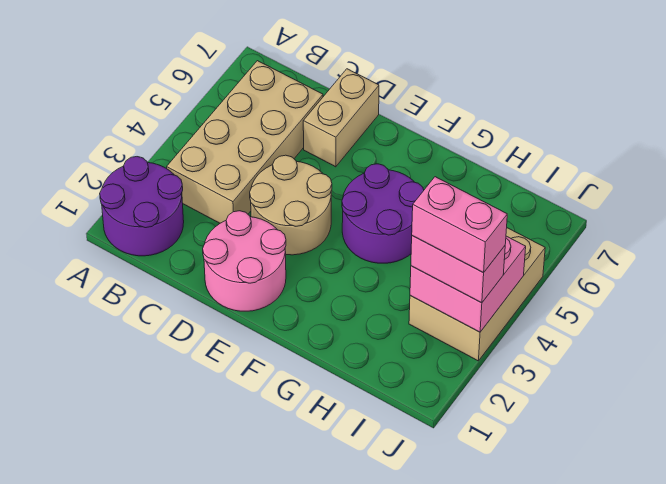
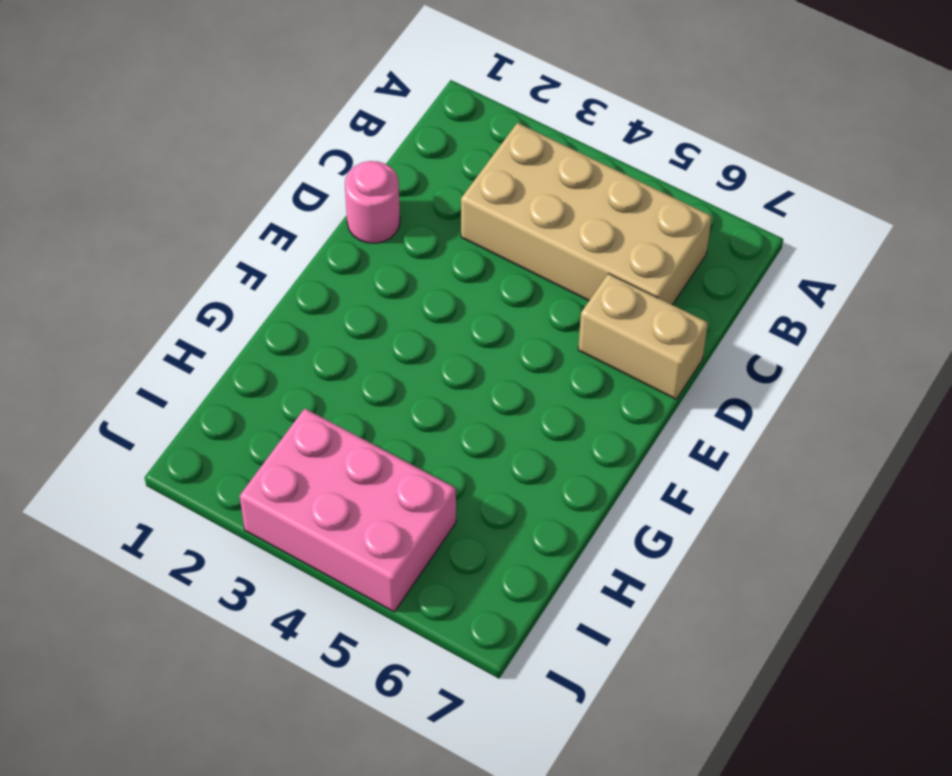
pink 1x1 round brick [345,161,400,243] -> pink 2x2 round brick [203,211,286,311]
pink 2x3 brick [240,408,456,612] -> tan 2x3 brick [409,228,545,361]
none -> purple 2x2 round brick [100,157,184,256]
none -> tan 2x2 round brick [250,155,332,255]

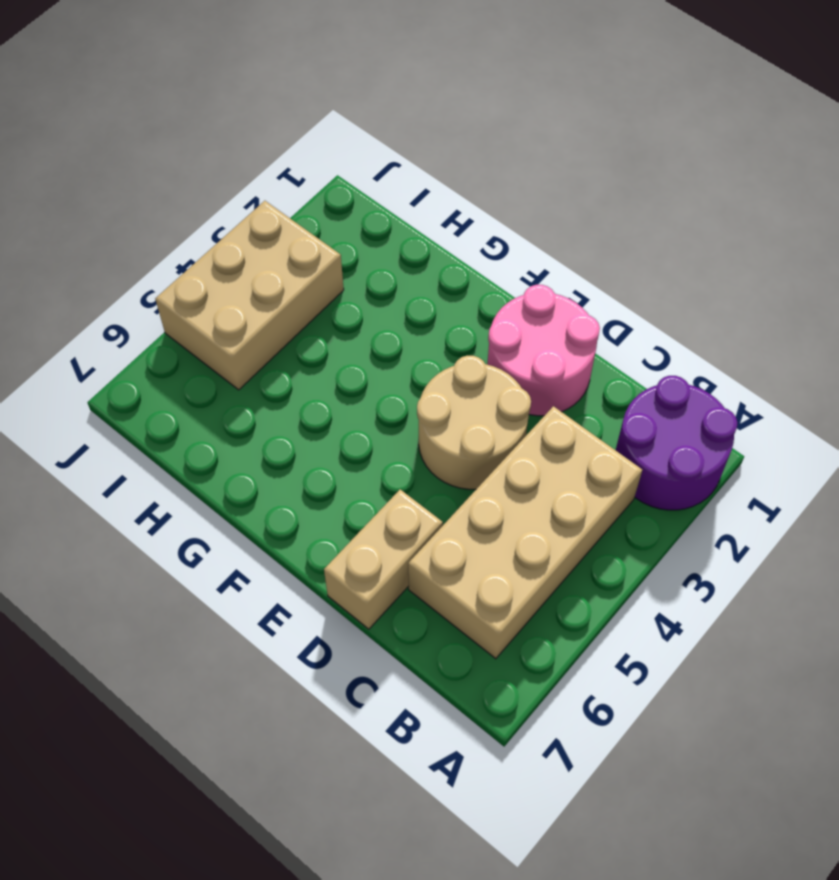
none -> purple 2x2 round brick [342,164,424,263]
none -> pink 2x2 brick [410,236,526,332]

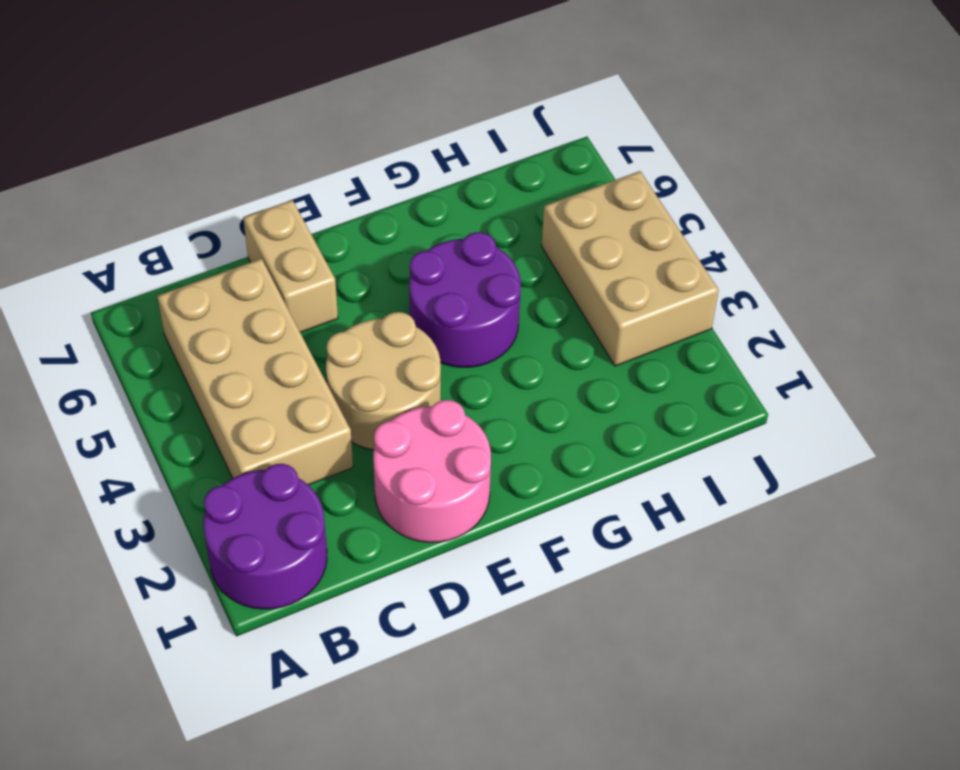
none -> pink 2x2 brick [410,236,526,332]
none -> pink 1x2 brick [411,236,505,303]

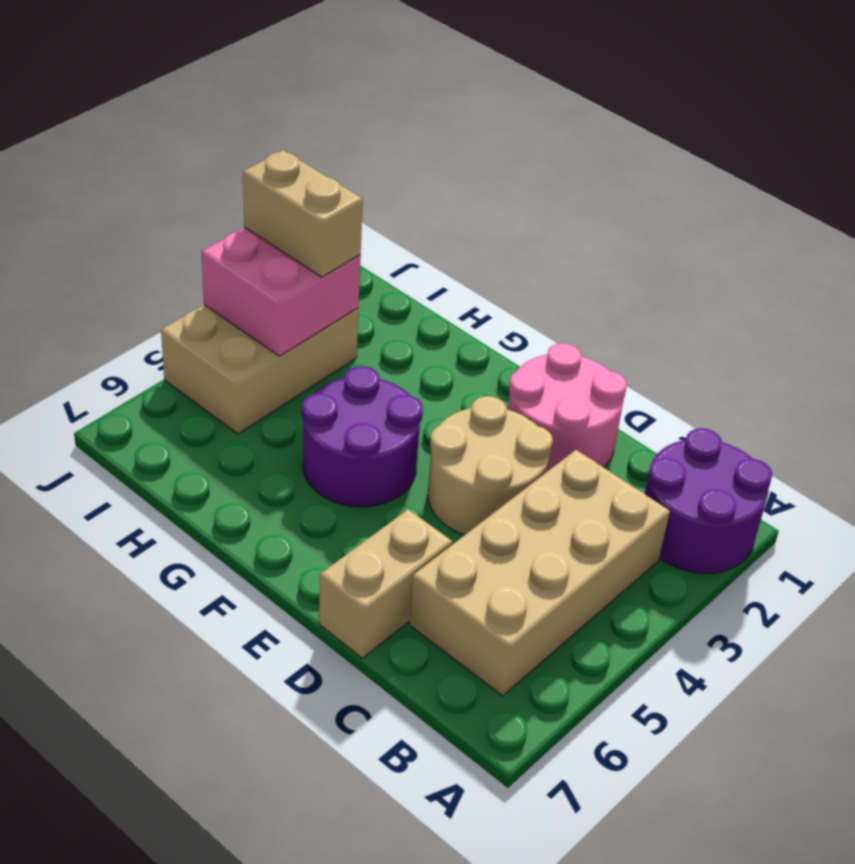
tan 1x2 brick [243,150,363,277] -> pink 1x2 brick [411,236,505,303]
none -> pink 1x2 brick [412,177,507,273]

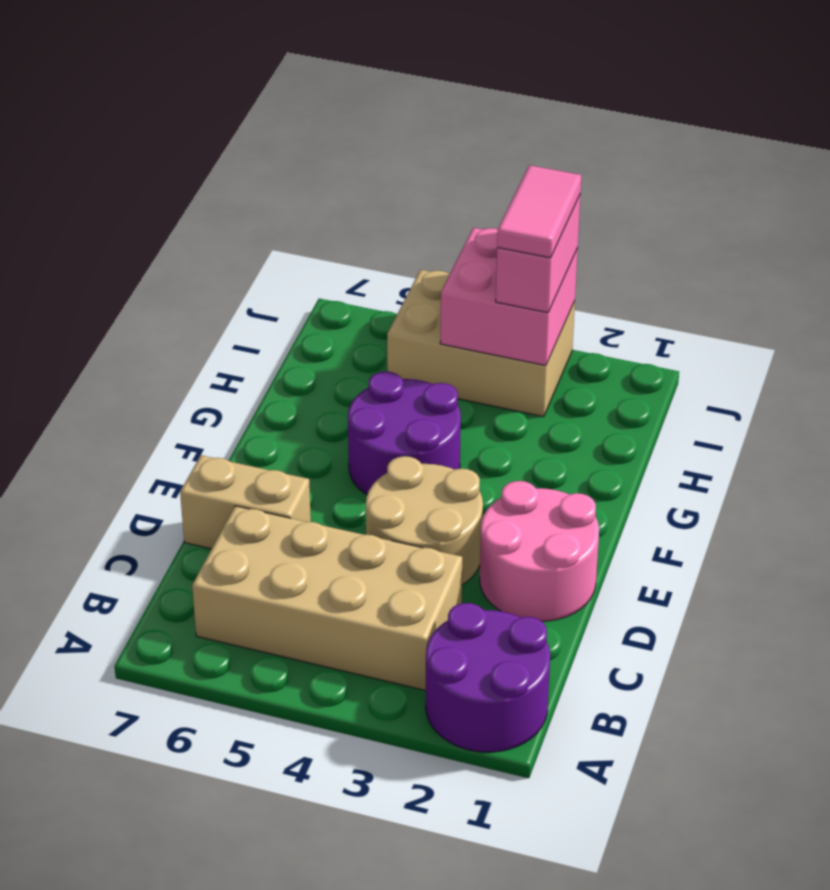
pink 1x2 tile [497,165,581,258] -> pink 1x2 brick [412,177,507,273]

